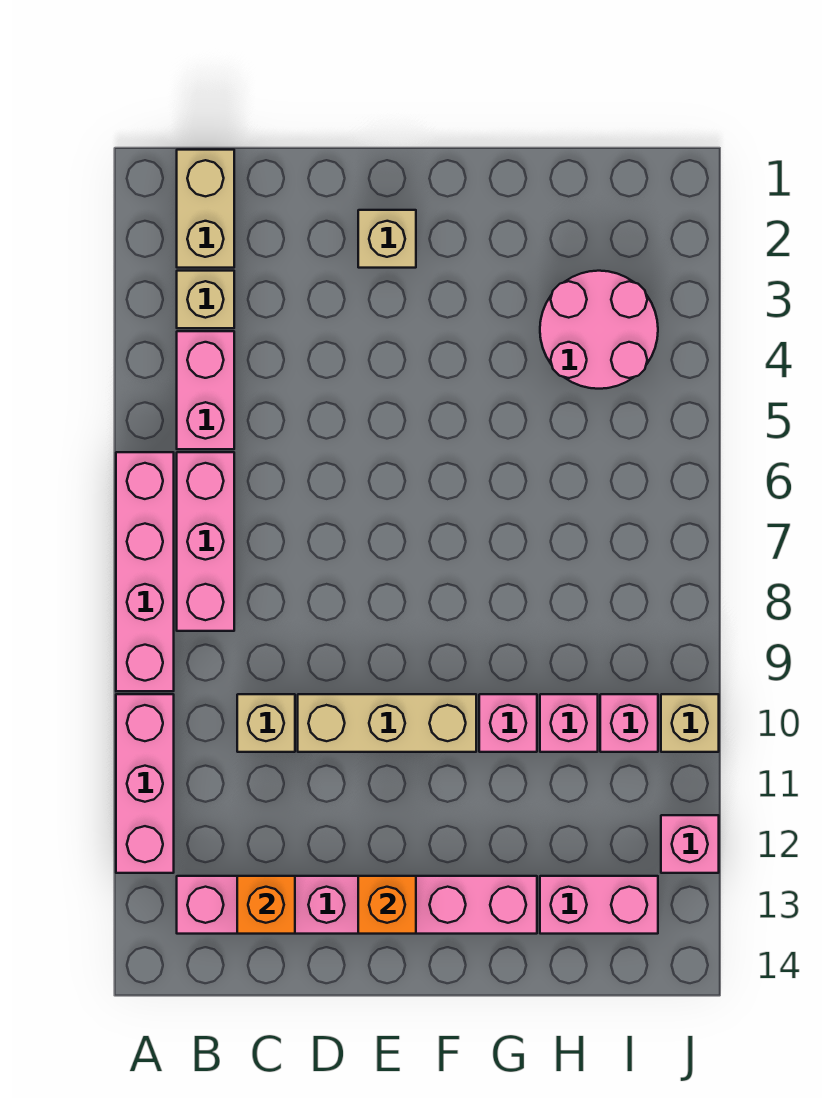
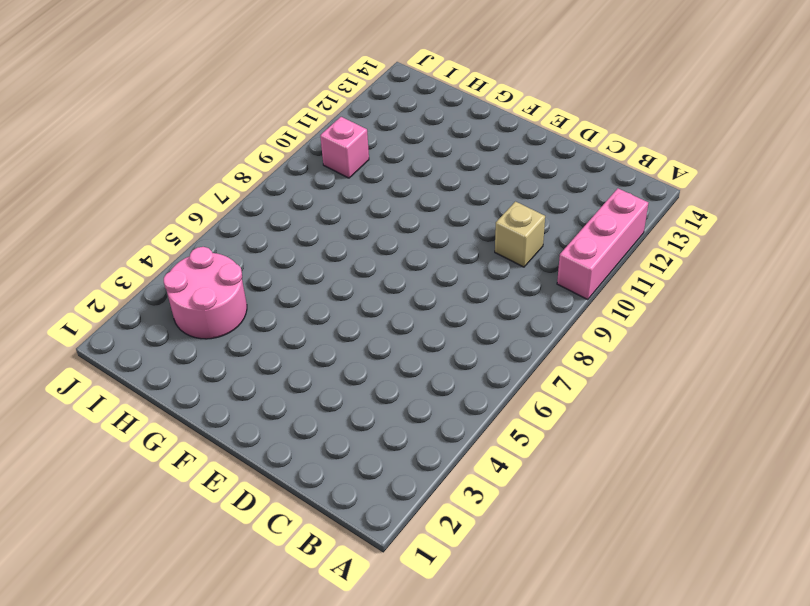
none -> pink 1x4 brick [116,452,174,691]
none -> tan 1x2 brick [177,150,234,268]
none -> tan 1x1 brick [177,271,234,328]

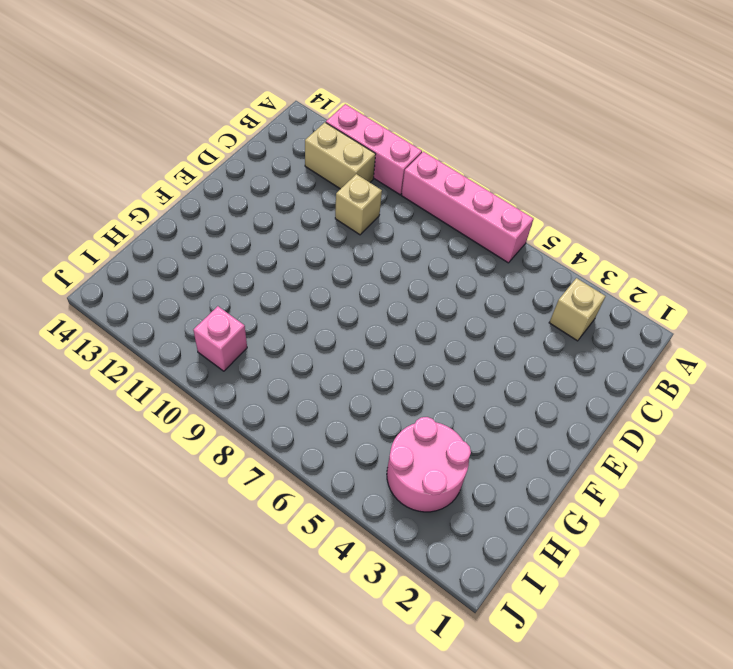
tan 1x2 brick [305,123,376,189] -> tan 1x2 brick moved to [177,150,234,268]
none -> pink 1x2 brick [177,331,234,449]
none -> pink 1x3 brick [177,452,234,631]
none -> pink 1x6 brick [177,876,537,934]

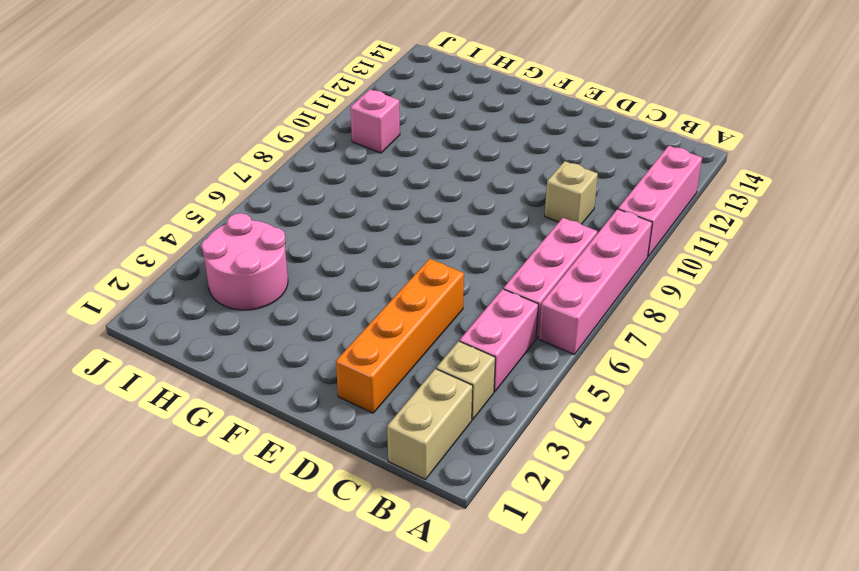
orange 1x4 brick [336,259,464,413] -> none
none -> pink 1x6 brick [177,876,537,934]
none -> tan 1x3 brick [298,694,476,752]
none -> tan 1x1 brick [358,210,416,268]

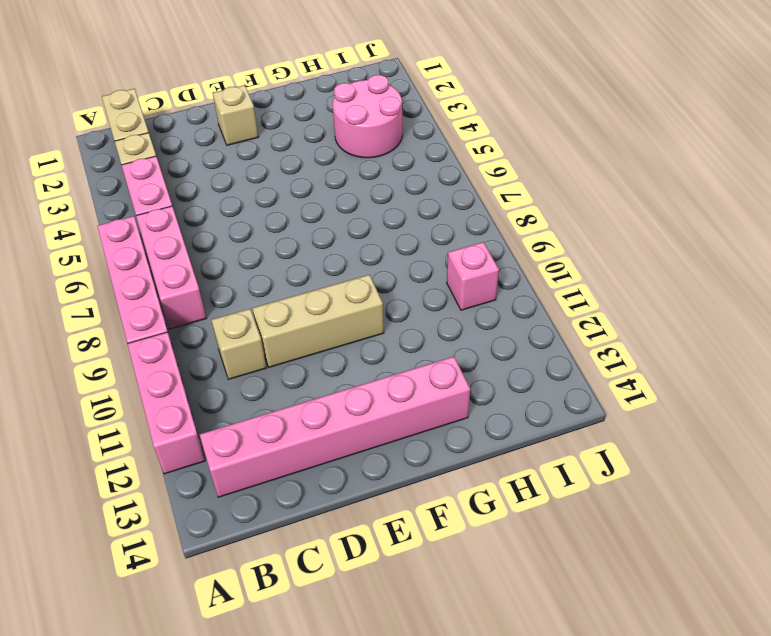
none -> pink 1x1 brick [479,694,537,752]
none -> pink 1x1 brick [540,694,598,752]
none -> pink 1x2 brick [540,876,658,934]

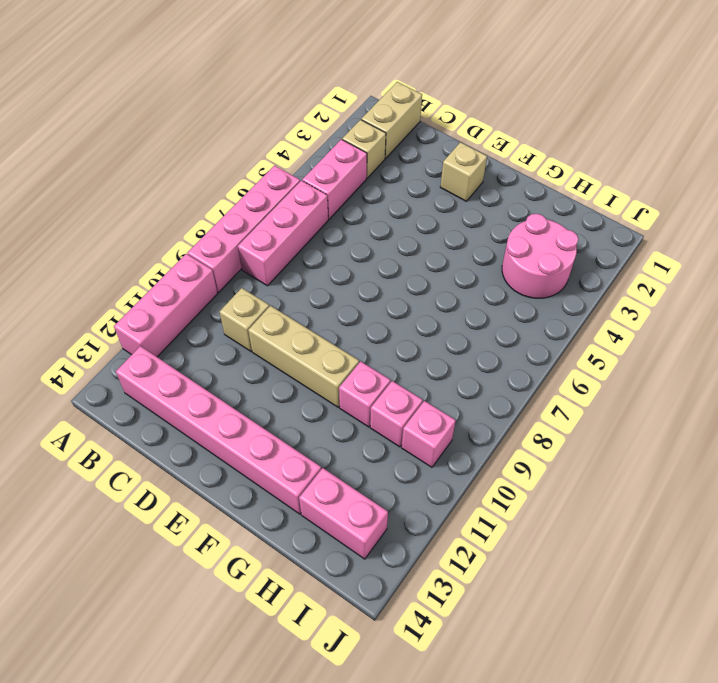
none -> tan 1x1 brick [661,694,719,752]
none -> pink 1x1 brick [661,815,719,873]
none -> orange 1x1 brick [237,876,295,934]

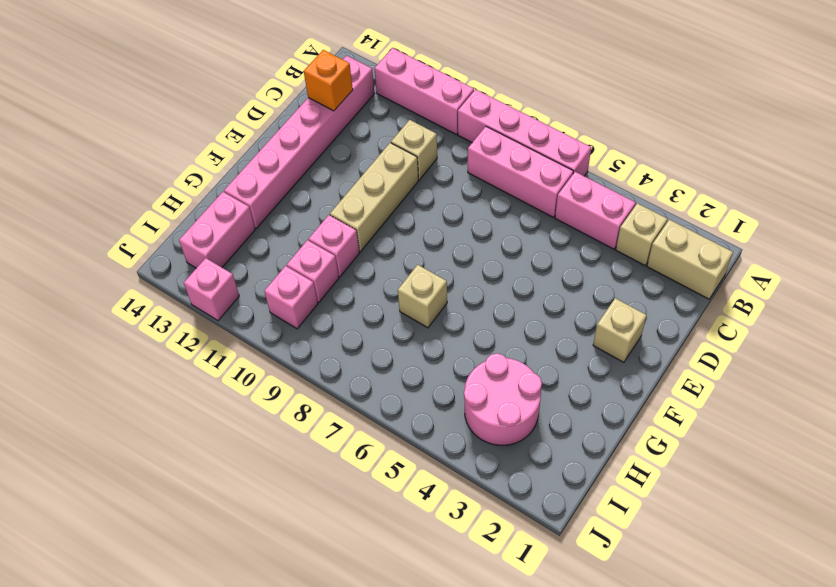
tan 1x1 brick [398,265,447,328] -> tan 1x1 brick moved to [661,694,719,752]
none -> orange 1x1 brick [358,876,416,934]

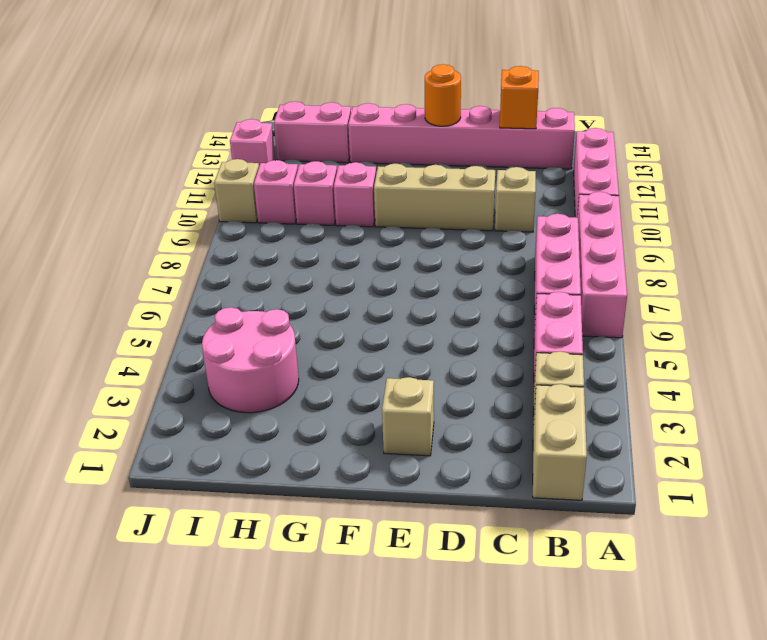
orange 1x1 round brick [425,64,461,126] -> orange 1x1 brick [358,876,416,934]

